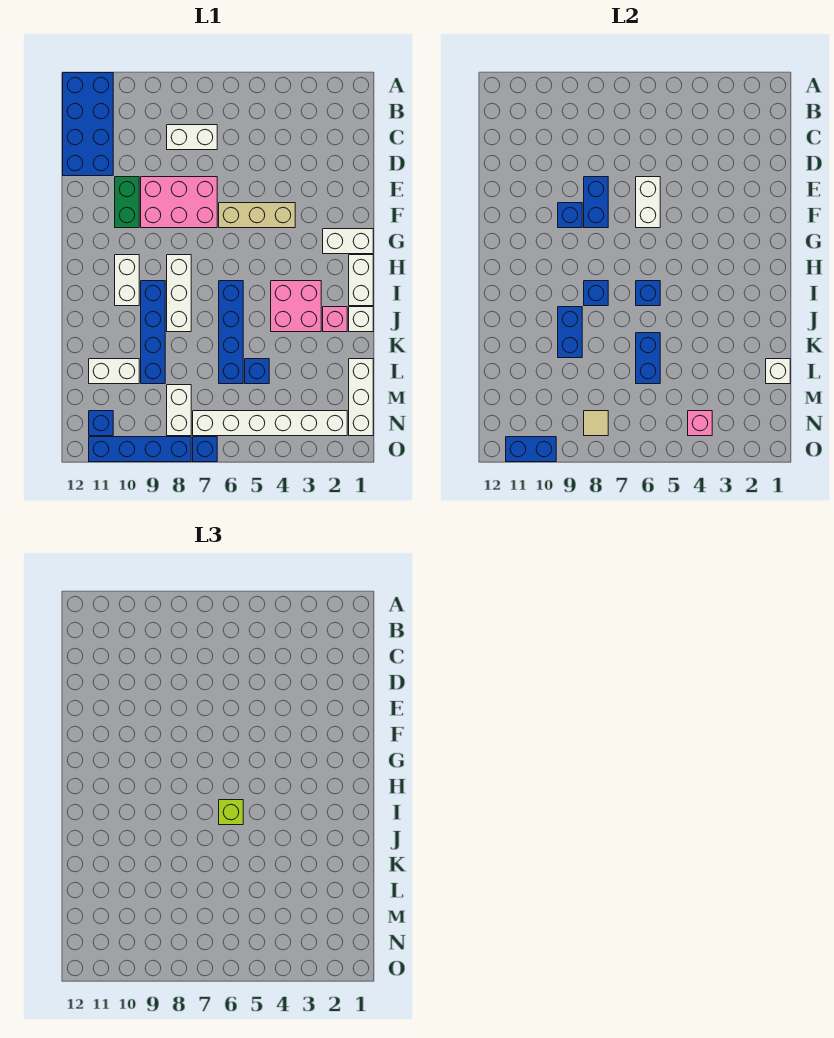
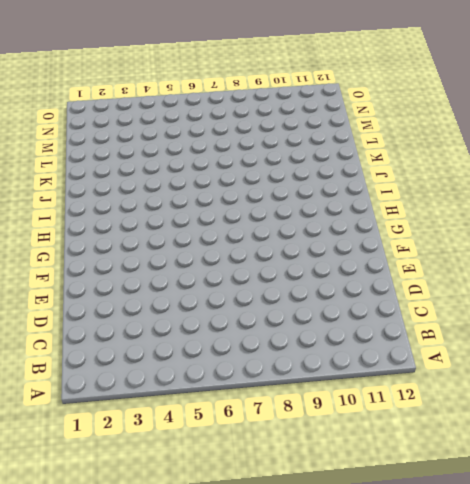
none -> blue 2x4 brick [63,73,113,176]
none -> white 1x2 brick [167,125,217,150]
none -> pink 2x3 brick [141,177,217,228]
none -> green 1x2 brick [115,177,139,228]

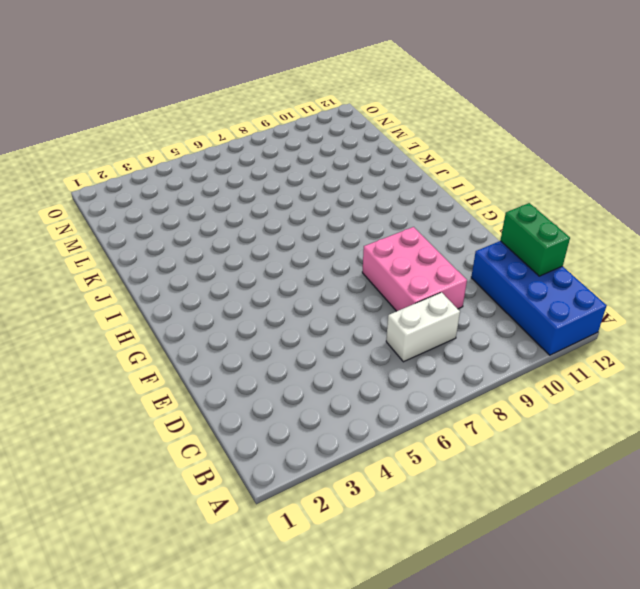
green 1x2 brick [500,203,570,276] -> green 1x2 brick moved to [115,177,139,228]
pink 2x3 brick [362,227,467,311] -> pink 2x3 brick turned to [141,177,217,228]
none -> tan 1x3 brick [219,203,295,228]
none -> white 1x2 brick [323,229,373,254]
none -> white 1x2 brick [349,255,373,306]
none -> white 1x3 brick [167,255,191,332]

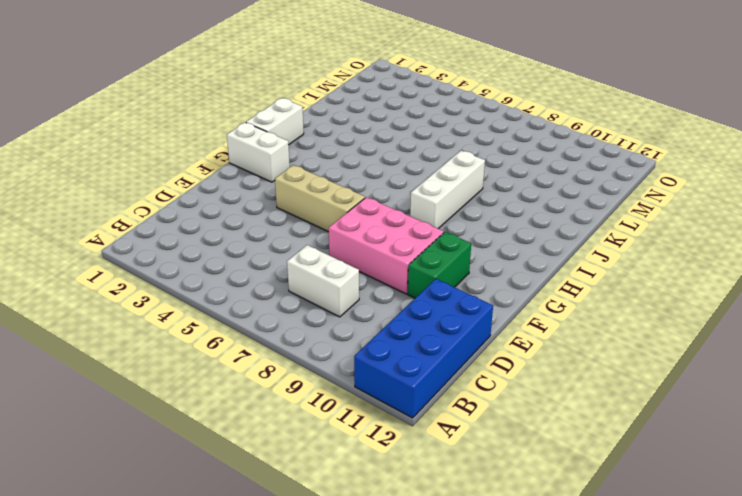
none -> white 1x2 brick [115,255,139,306]
none -> pink 2x2 brick [271,281,321,332]
none -> blue 1x4 brick [219,281,243,384]
none -> blue 1x4 brick [141,281,165,384]

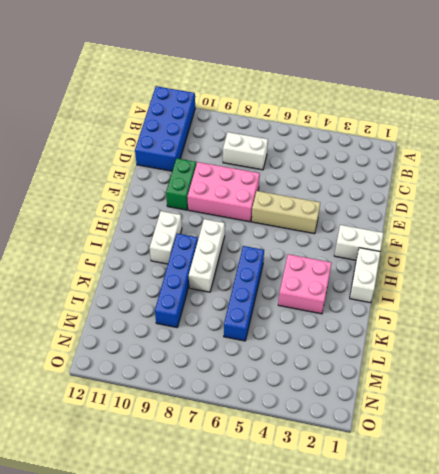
none -> white 1x1 brick [349,307,373,332]
none -> pink 1x1 brick [323,307,347,332]
none -> white 1x3 brick [349,359,373,436]
none -> blue 1x1 brick [245,359,269,384]

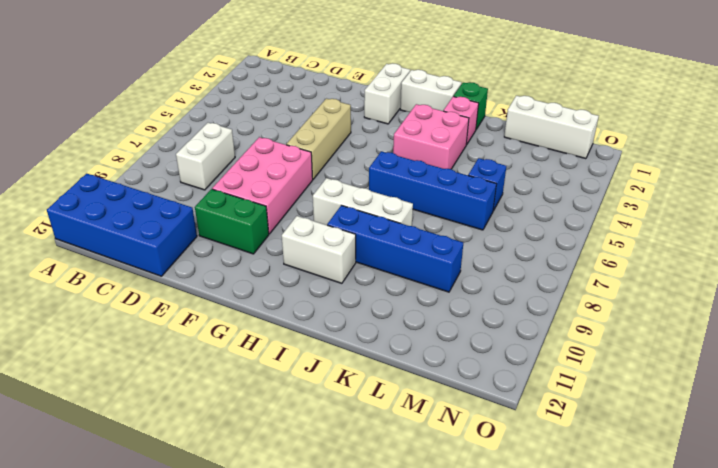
green 1x1 brick [454,82,488,129] -> white 1x1 brick [349,307,373,332]
none -> white 1x2 brick [89,359,139,384]
none -> white 1x2 brick [167,385,191,436]
none -> white 1x6 brick [193,411,347,436]
none -> blue 1x1 brick [89,411,113,436]

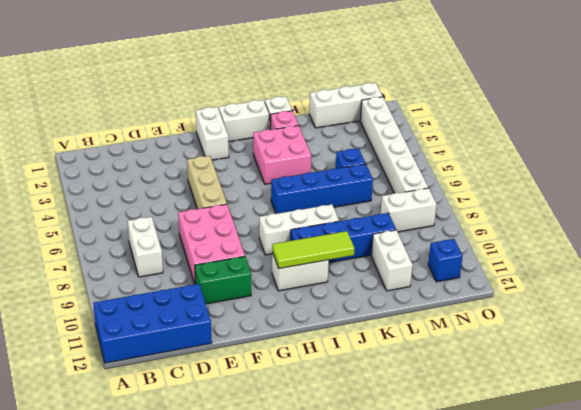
lime 1x3 tile [272,231,355,269] -> none
none -> blue 1x1 brick [193,437,217,462]
none -> blue 1x4 brick [89,437,191,462]
none -> white 1x2 brick [636,177,660,228]
none -> blue 1x2 brick [584,177,608,228]

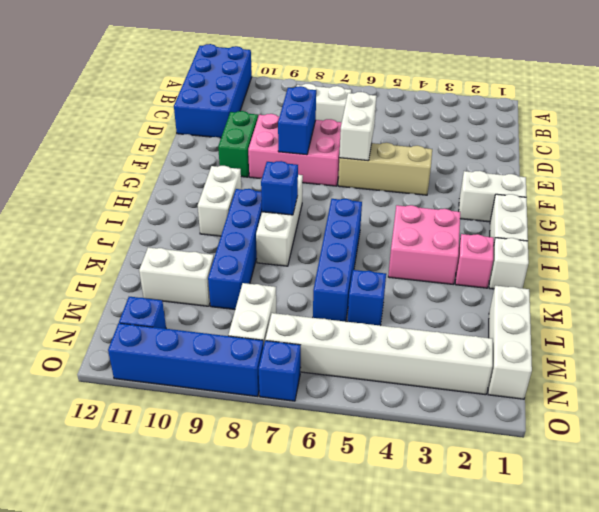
none -> blue 1x1 brick [558,203,582,228]
none -> blue 1x1 brick [636,281,660,306]
none -> blue 1x2 brick [558,307,582,358]
none -> blue 1x2 brick [636,333,660,384]

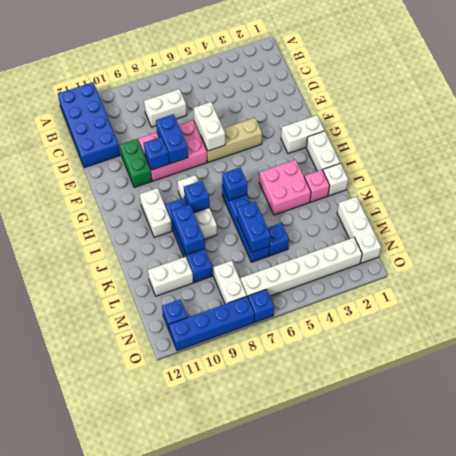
none -> white 1x1 brick [766,359,790,384]
none -> pink 1x1 brick [688,411,712,436]
none -> tan 1x1 tile [584,411,608,436]
none -> blue 1x2 brick [506,437,556,462]

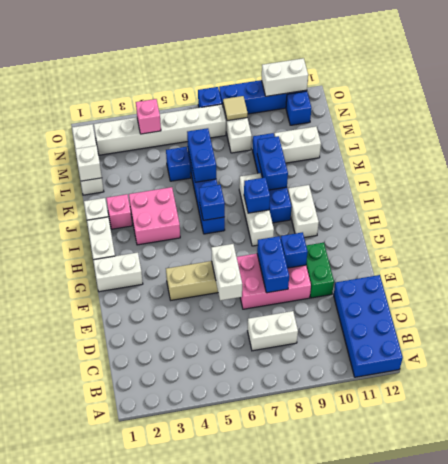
white 1x2 brick [262,58,308,96] -> blue 1x2 brick [506,437,556,462]
none -> lime 1x1 brick [219,800,243,825]

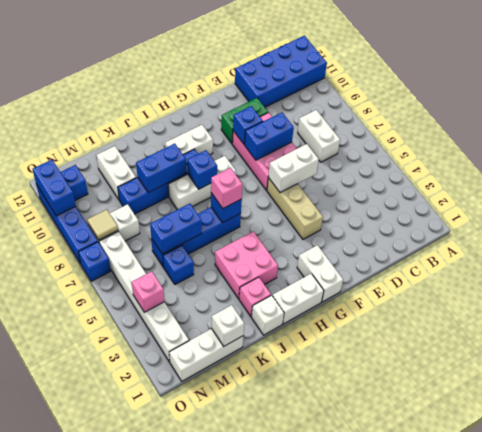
pink 1x1 brick [211,168,243,208] -> lime 1x1 brick [219,800,243,825]

